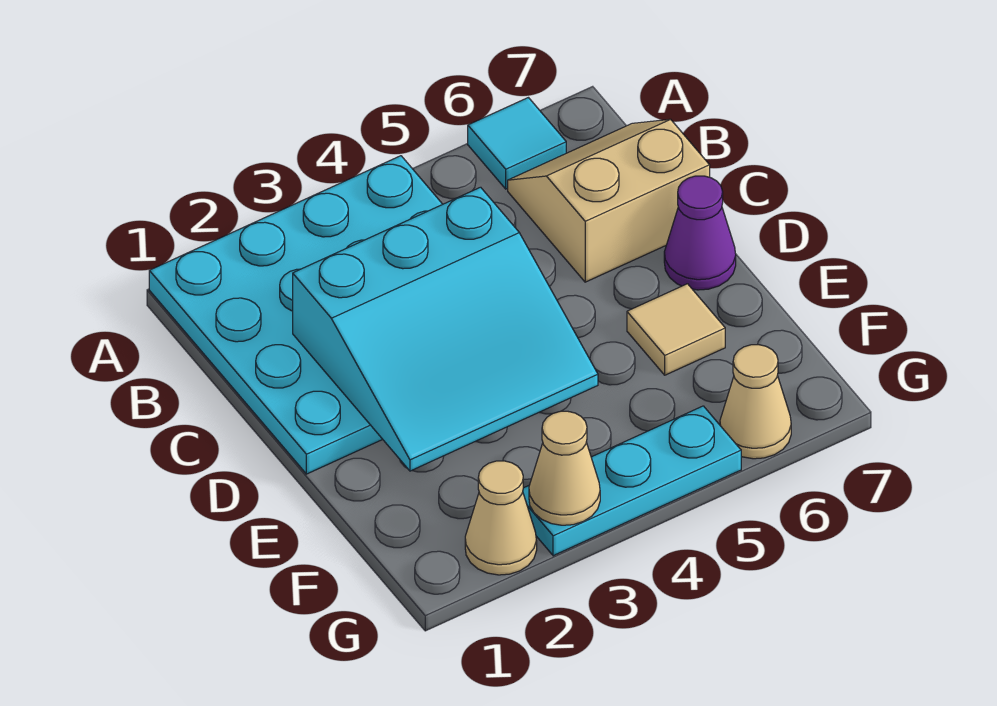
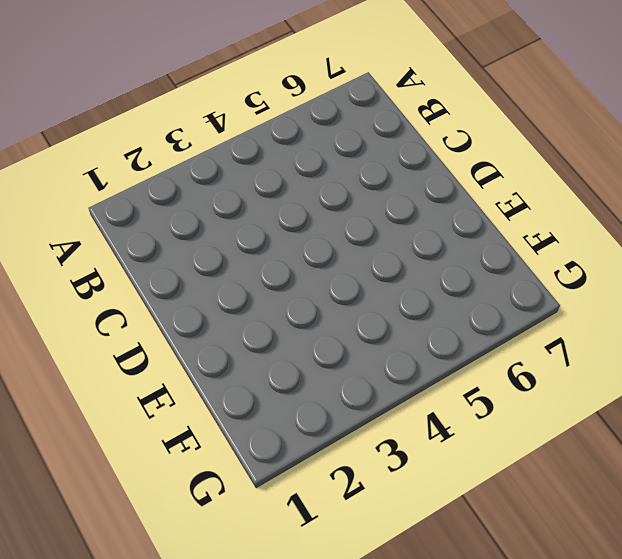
none -> cyan 4x4 plate [149,156,443,474]
none -> cyan 1x1 tile [468,98,566,189]

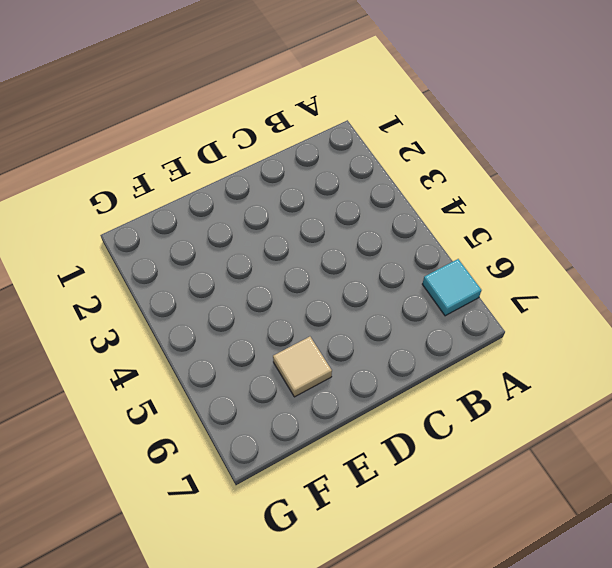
none -> cyan 4x4 plate [149,156,443,474]
none -> tan 2x2 slope [508,119,710,282]

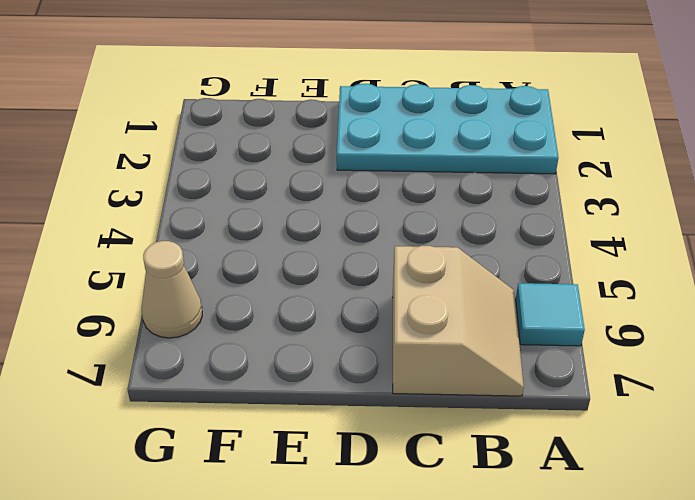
cyan 2x4 plate [337,84,558,174] -> cyan 4x4 plate [149,156,443,474]
none -> purple 1x1 cone [664,176,736,290]
none -> tan 1x1 tile [627,284,725,375]

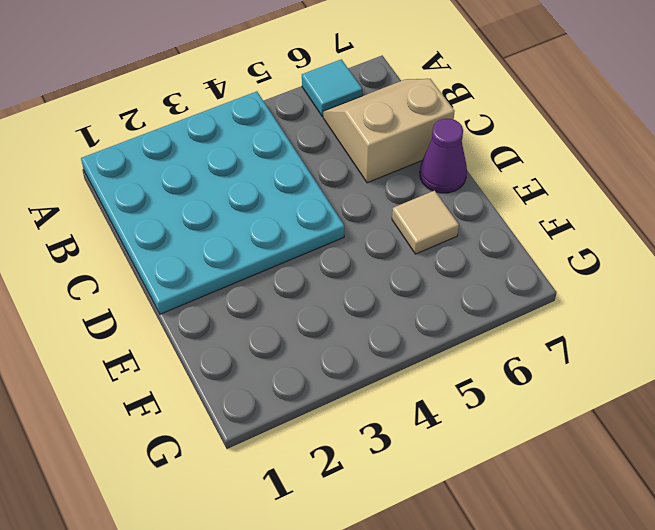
none -> tan 1x1 cone [465,461,537,575]
none -> cyan 1x3 plate [523,406,741,556]

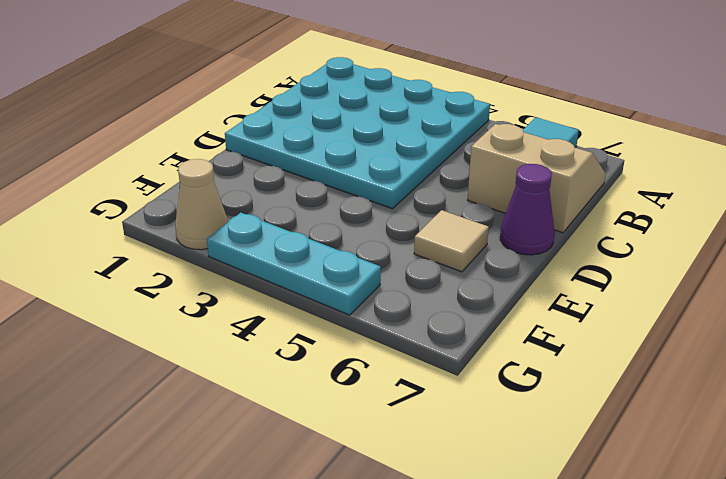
none -> tan 1x1 cone [720,345,791,459]
none -> cyan 3x3 slope [293,187,598,471]

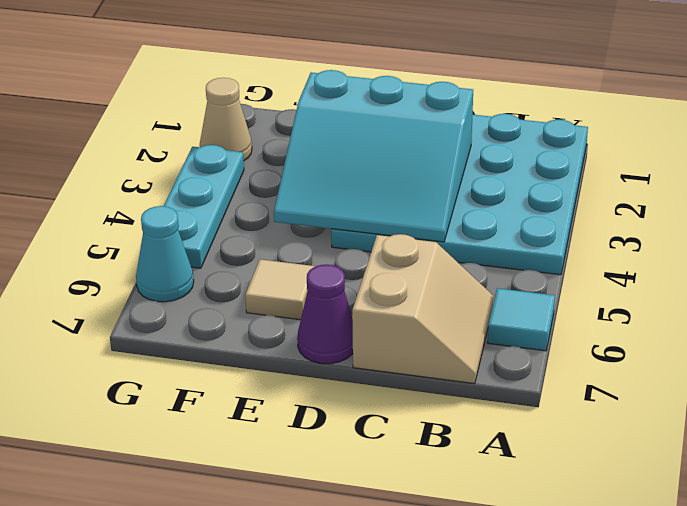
cyan 3x3 slope [274,70,473,242] -> cyan 3x3 slope turned to [293,187,598,471]
cyan 1x1 cone [136,206,194,302] -> tan 1x1 cone [720,345,791,459]
none -> tan 1x1 cone [529,411,600,525]

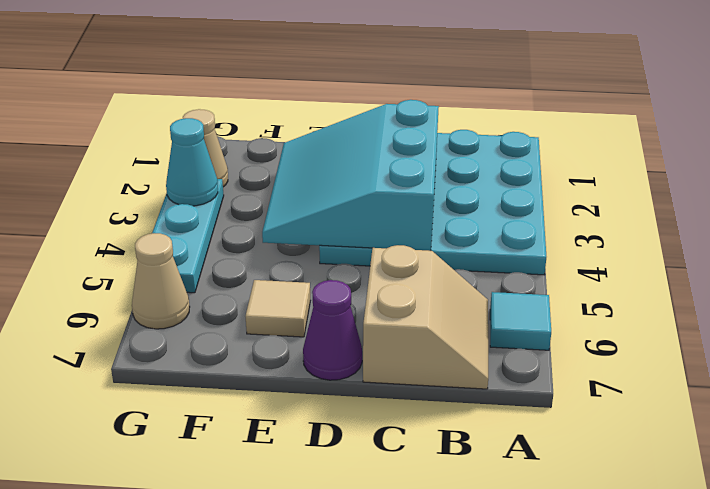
cyan 1x1 cone [166,118,218,206] -> tan 1x1 cone [529,411,600,525]

